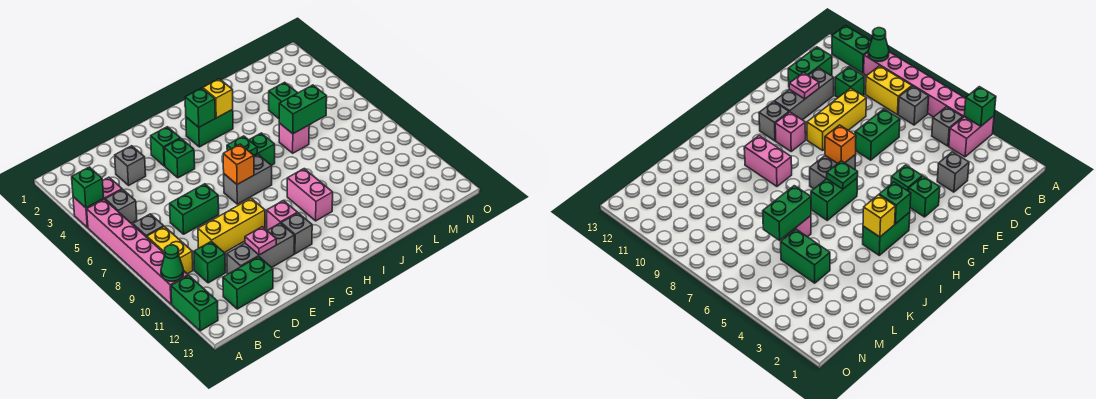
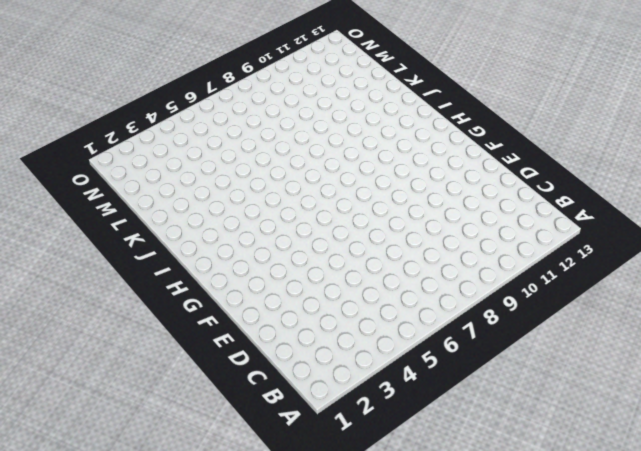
none -> pink 1x2 brick [73,177,122,228]
none -> pink 1x6 brick [87,199,188,304]
none -> green 1x2 brick [171,276,218,331]
none -> grey 1x1 brick [105,189,137,223]

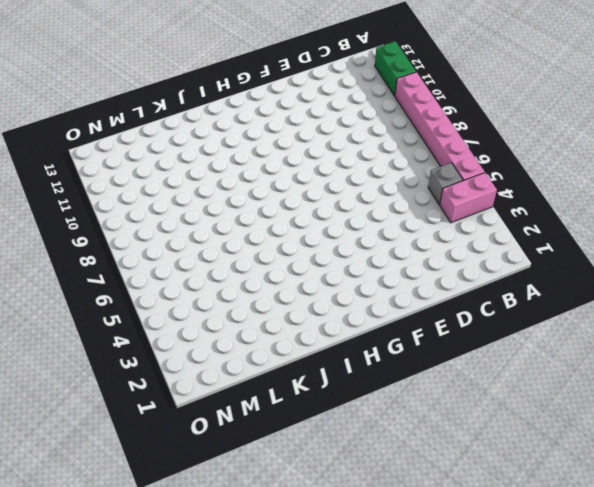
none -> grey 1x1 brick [133,214,164,237]
none -> yellow 1x2 brick [147,226,193,274]
none -> green 1x1 brick [194,241,226,283]
none -> green 1x2 brick [223,257,273,309]

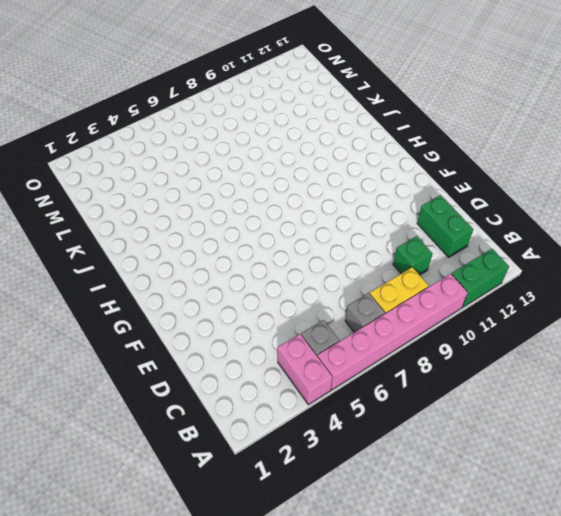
none -> grey 1x1 brick [115,146,146,185]
none -> green 1x2 brick [170,184,219,234]
none -> yellow 1x3 brick [198,198,265,253]
none -> grey 1x3 brick [227,223,294,274]

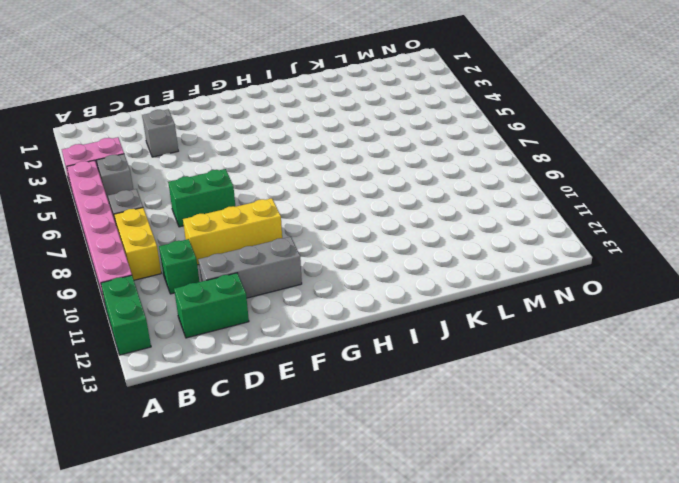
none -> green 1x1 brick [151,127,180,166]
none -> green 1x1 brick [164,138,195,178]
none -> grey 1x2 brick [224,155,272,204]
none -> pink 1x1 brick [267,200,297,230]

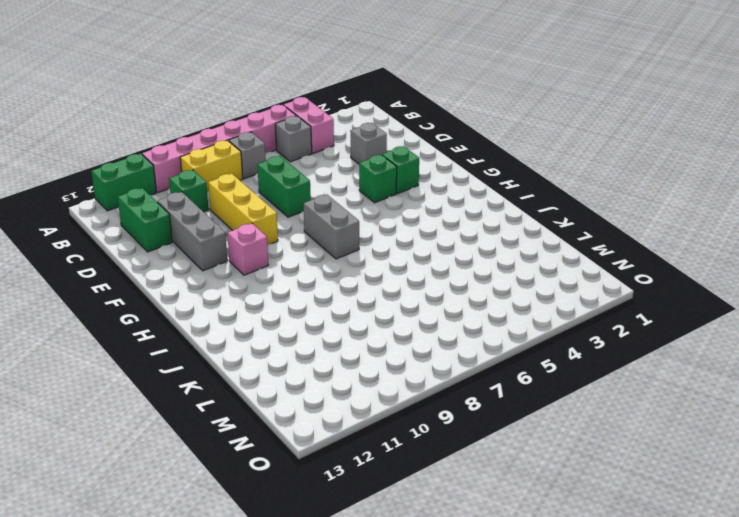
none -> grey 1x1 brick [281,213,312,254]
none -> green 1x2 brick [186,110,233,147]
none -> green 1x2 brick [249,133,275,165]
none -> pink 1x2 brick [287,169,333,221]

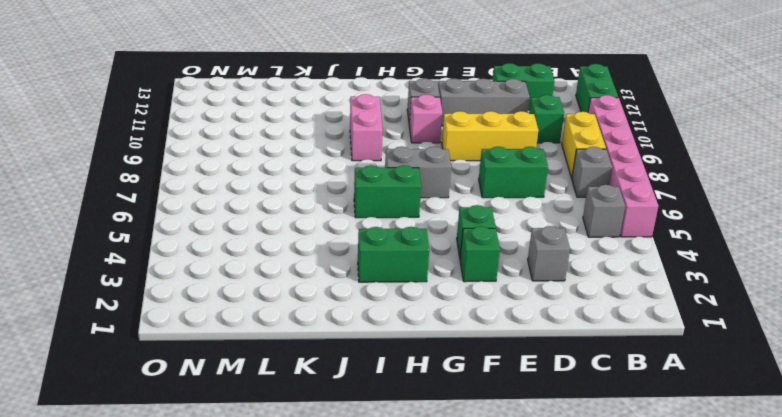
none -> pink 1x2 brick [73,177,122,228]
none -> pink 1x1 brick [279,123,309,153]
none -> green 1x2 brick [269,82,297,119]
none -> green 1x1 brick [72,167,104,208]

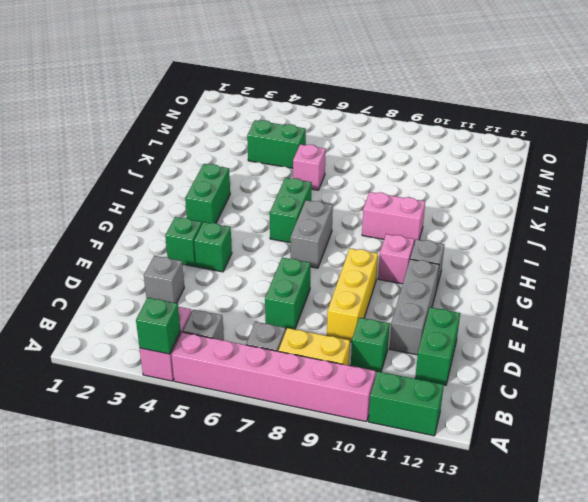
none -> green 1x1 cone [161,245,184,281]
none -> pink 1x1 plate [245,227,276,255]
none -> orange 1x1 brick [223,144,254,185]
none -> green 1x1 brick [185,88,215,127]

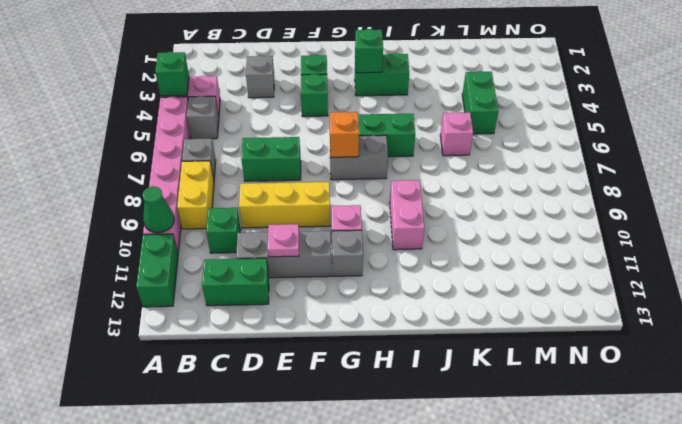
none -> green 1x1 plate [227,136,257,155]
none -> yellow 1x1 brick [203,79,233,118]
none -> green 1x2 brick [279,85,327,134]

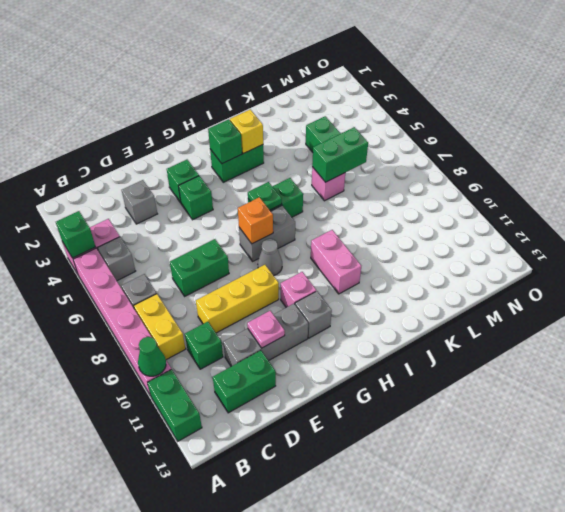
grey 1x1 cone [258,239,282,276] -> none

